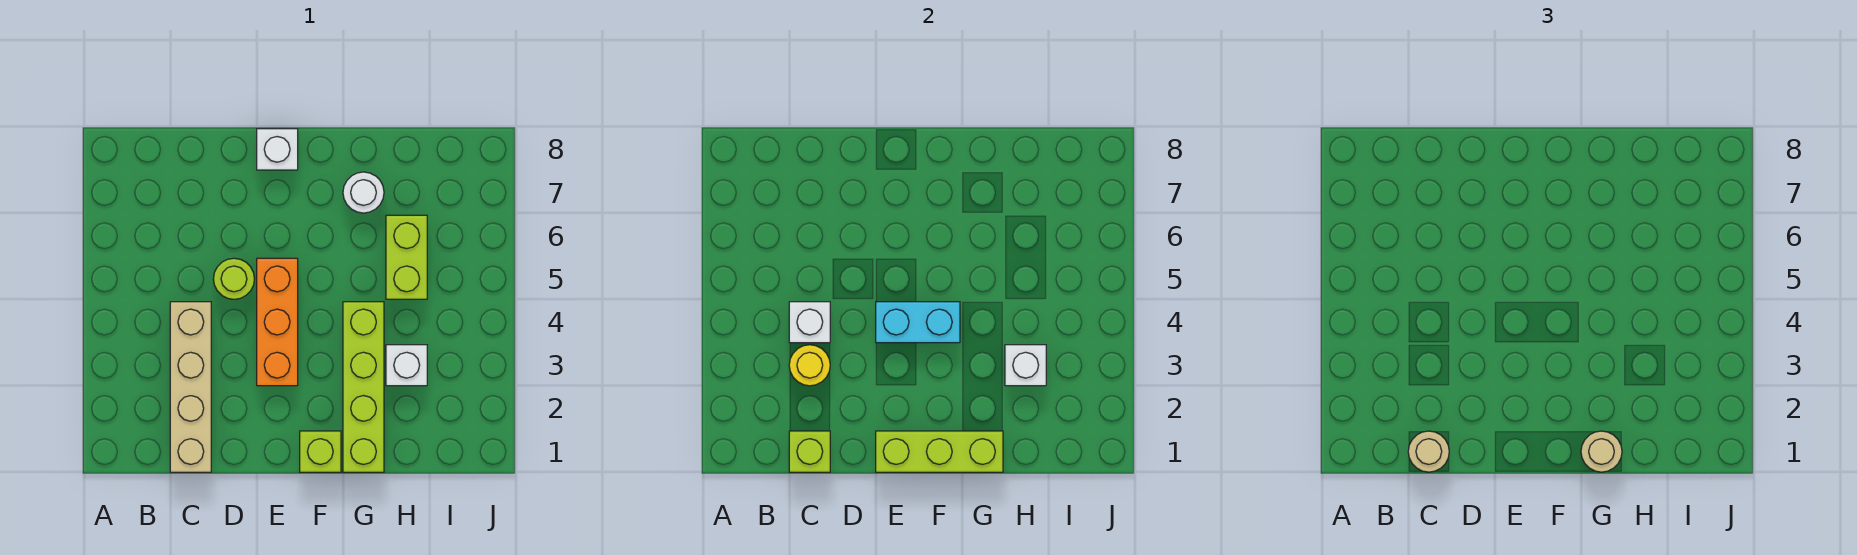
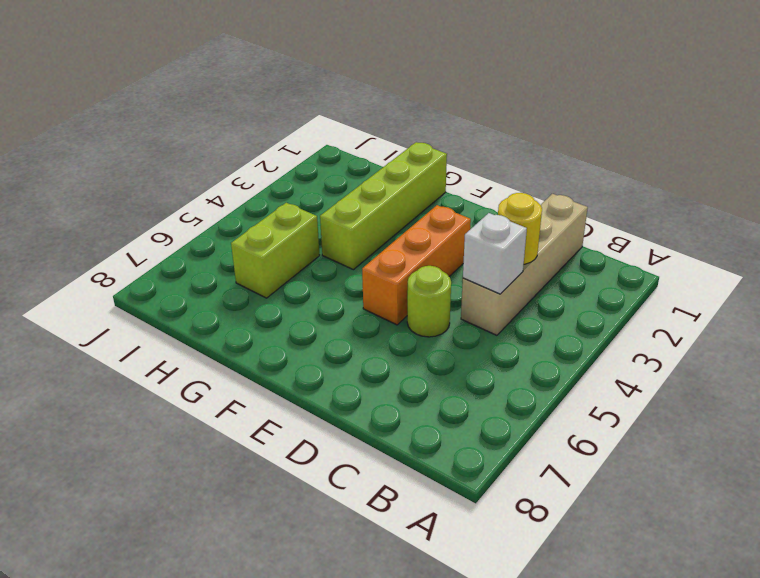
none -> white 1x1 brick [257,129,298,170]
none -> lime 1x1 brick [300,431,341,472]
none -> white 1x1 round brick [343,172,384,213]

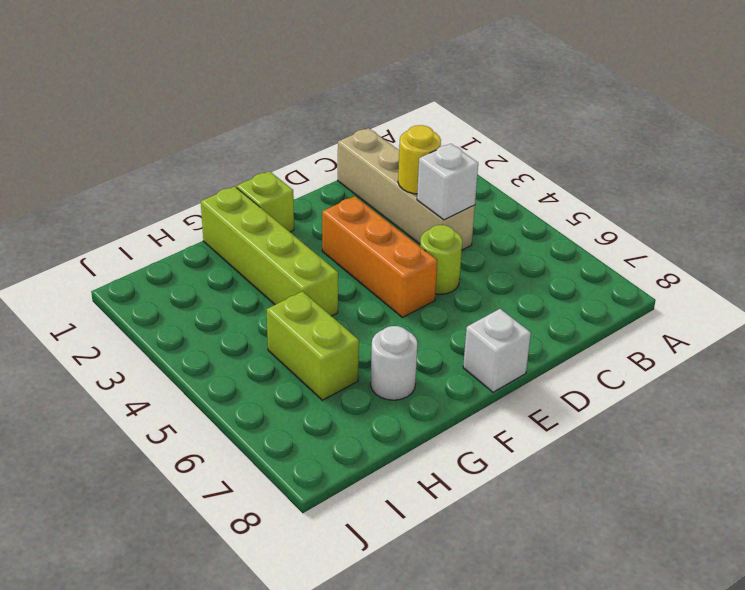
none -> white 1x1 brick [386,345,427,386]
none -> lime 1x1 brick [789,431,830,472]
none -> lime 1x3 brick [876,431,1003,472]

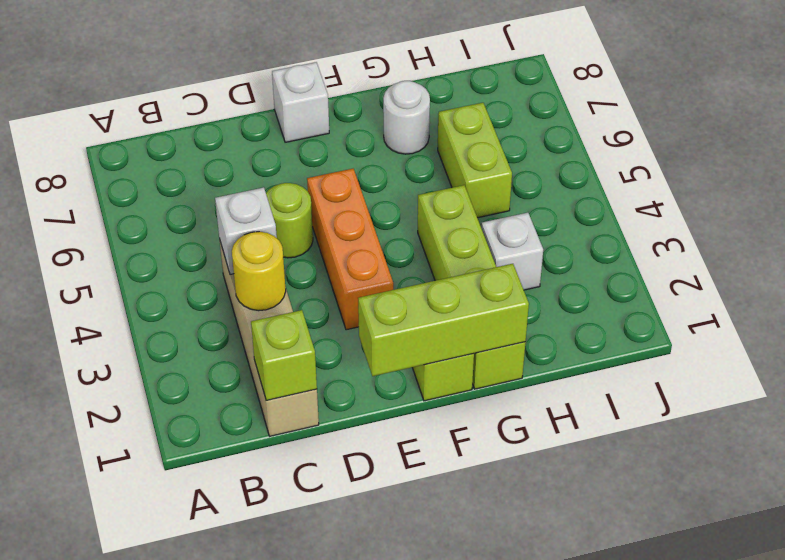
none -> cyan 1x2 brick [876,302,960,343]
none -> white 1x1 brick [1005,345,1046,386]
none -> tan 1x1 round brick [1408,431,1449,472]

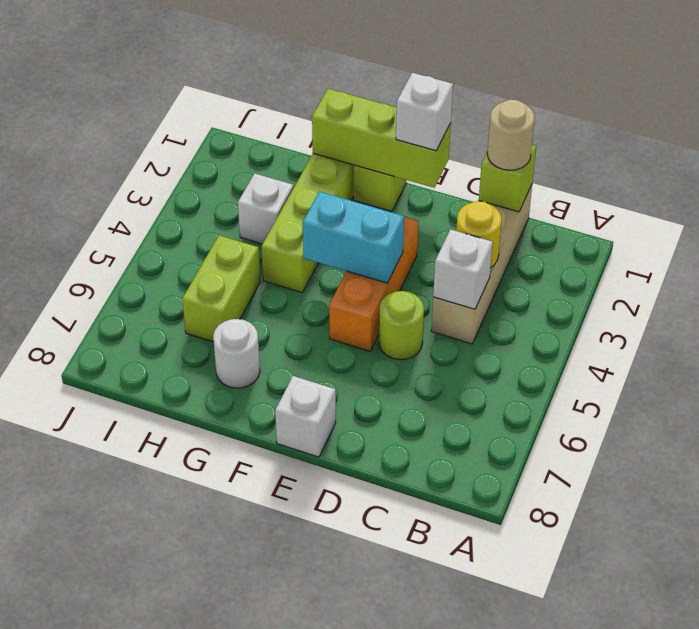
white 1x1 brick [396,73,453,151] -> white 1x1 brick moved to [1005,345,1046,386]
none -> tan 1x1 round brick [1581,431,1622,472]

